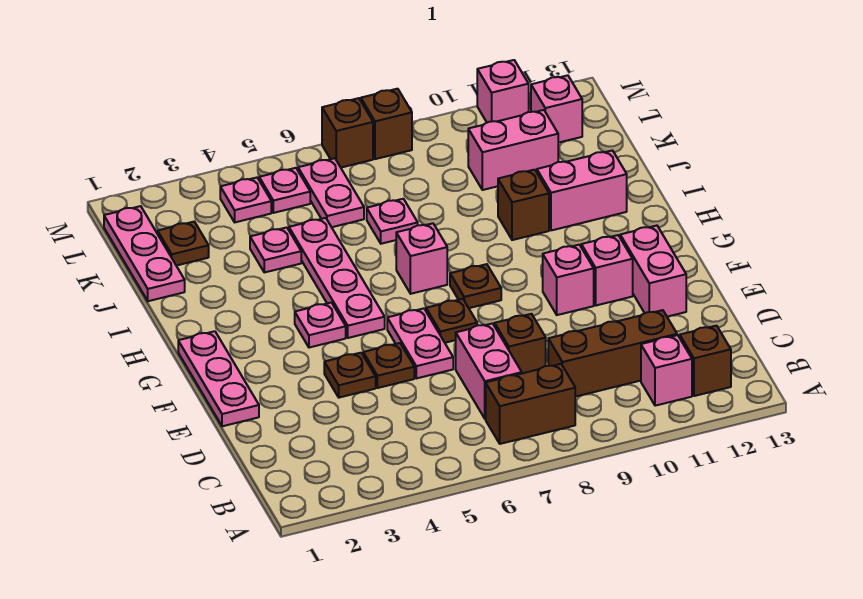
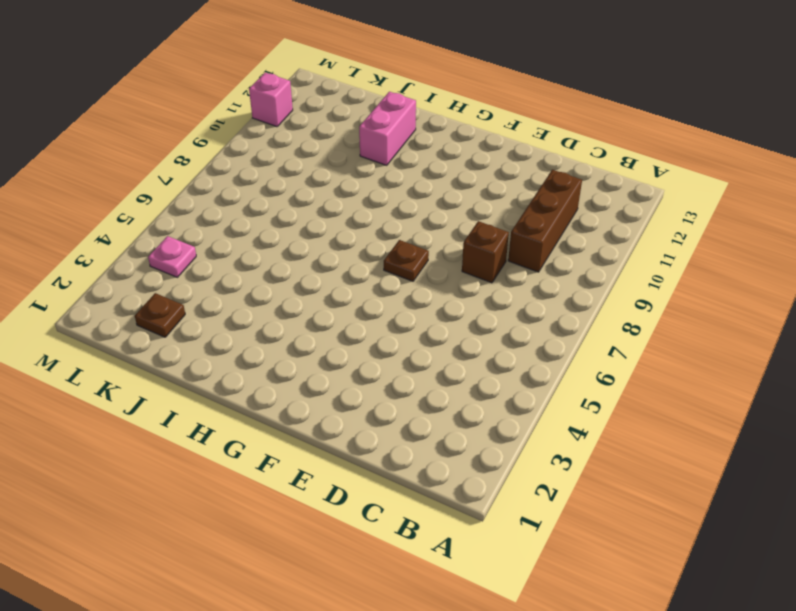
none -> brown 1x2 brick [486,364,575,444]
none -> pink 1x1 brick [641,335,692,406]
none -> brown 1x1 brick [679,326,731,396]
none -> pink 1x2 brick [456,323,522,419]

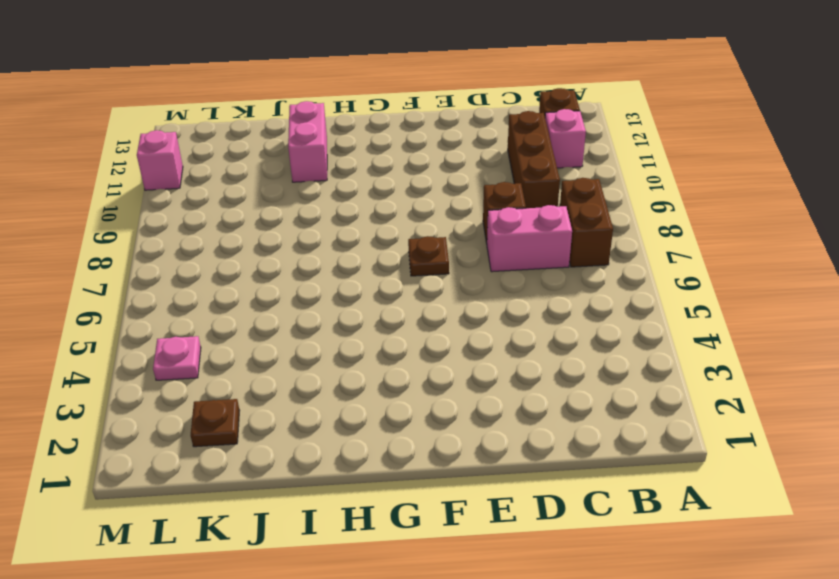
none -> pink 1x3 plate [178,331,259,426]
none -> brown 1x1 plate [324,353,376,398]
none -> brown 1x1 plate [363,343,414,388]
none -> pink 1x2 plate [387,308,453,378]

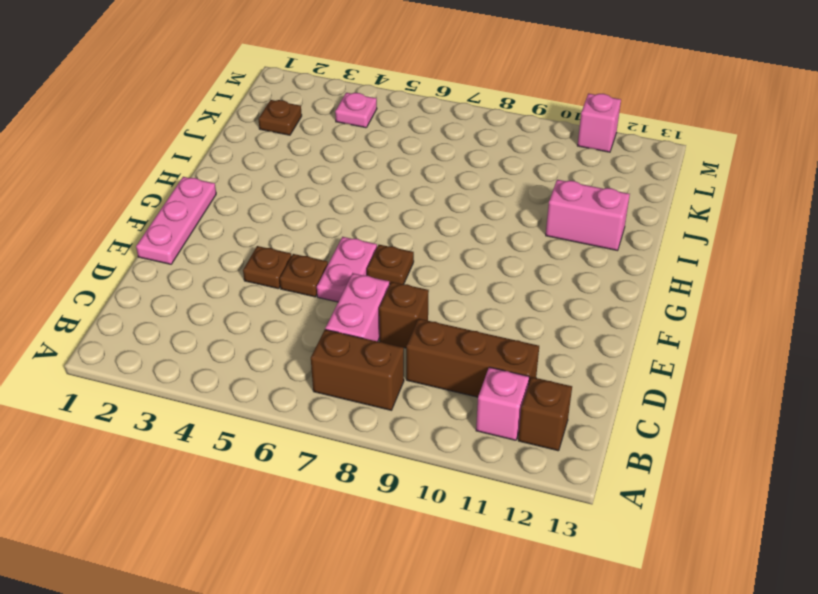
none -> pink 1x2 brick [620,226,686,317]
none -> pink 1x1 brick [543,245,594,315]
none -> pink 1x1 brick [581,235,633,305]
none -> pink 1x1 plate [295,303,346,348]

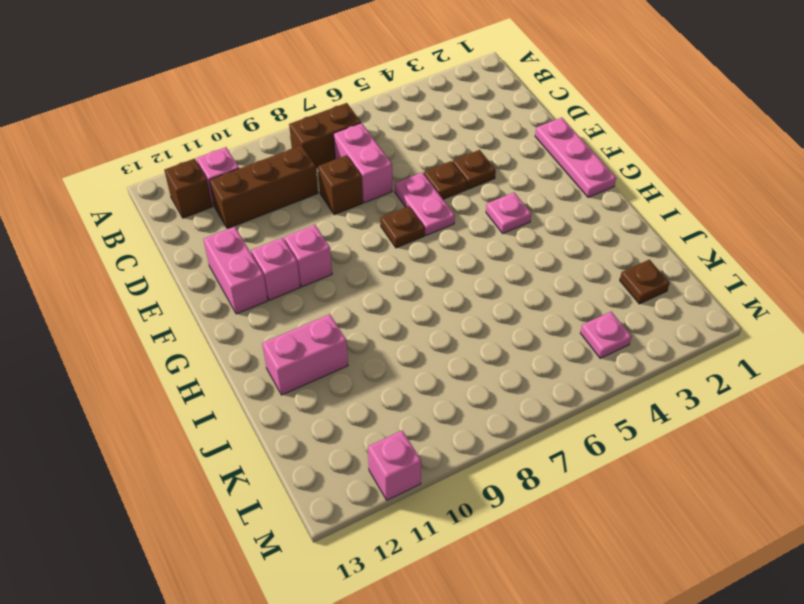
none -> pink 1x4 plate [289,218,385,338]
none -> brown 1x1 plate [450,264,501,308]
none -> pink 1x1 brick [396,223,447,294]
none -> brown 1x1 brick [498,170,549,240]

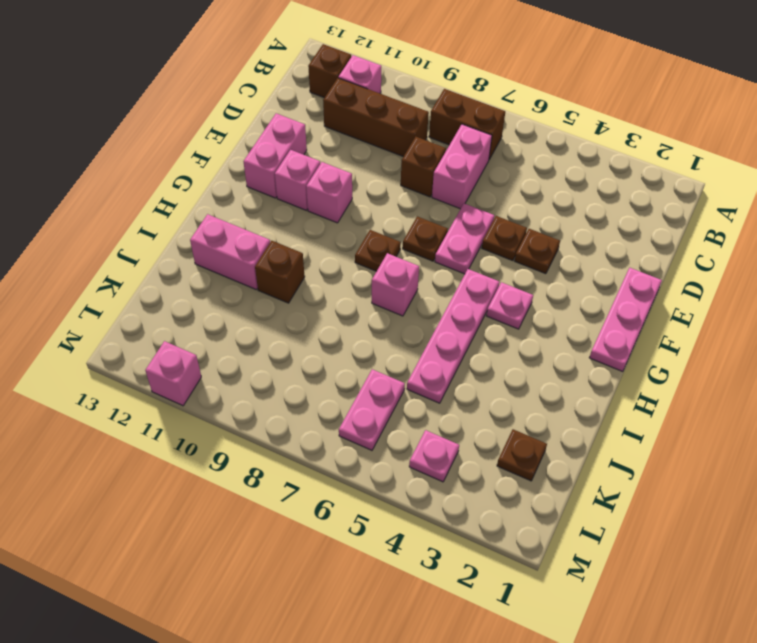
none -> pink 1x3 plate [104,206,185,301]
none -> pink 1x1 plate [250,227,301,272]
none -> pink 1x1 plate [367,199,418,244]
none -> pink 1x2 brick [468,110,558,190]

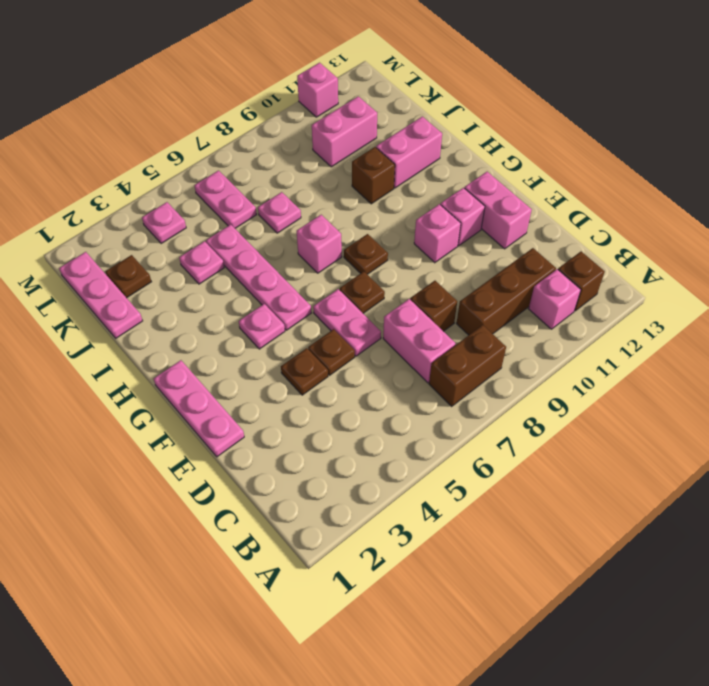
none -> pink 1x1 plate [259,168,310,213]
none -> pink 1x1 brick [531,75,582,143]
none -> brown 1x1 brick [322,98,373,168]
none -> brown 1x1 brick [361,89,412,159]

